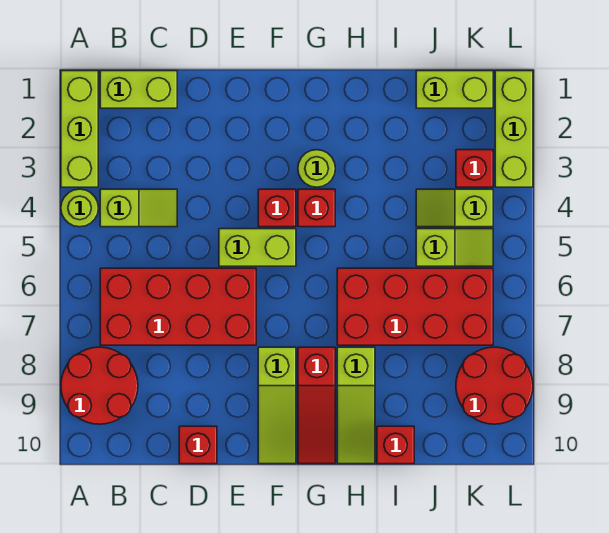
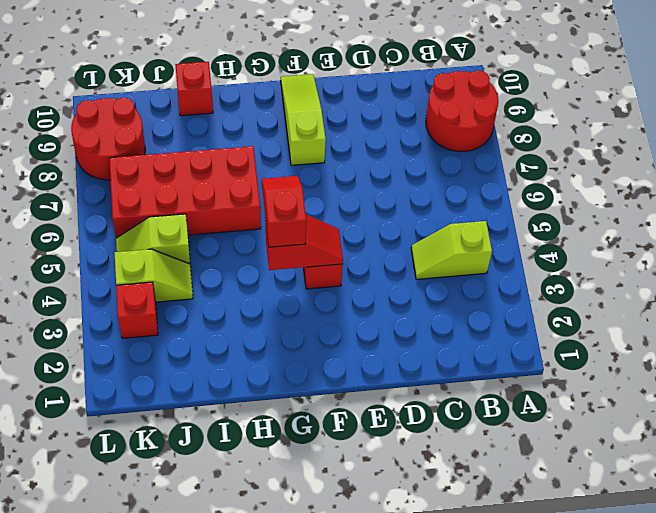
red 1x2 slope [265,215,343,270] -> none
red 1x2 slope [262,176,306,247] -> none
none -> lime 1x3 brick [61,71,98,187]
none -> lime 1x1 round brick [61,189,98,227]
none -> lime 1x2 brick [100,71,177,108]

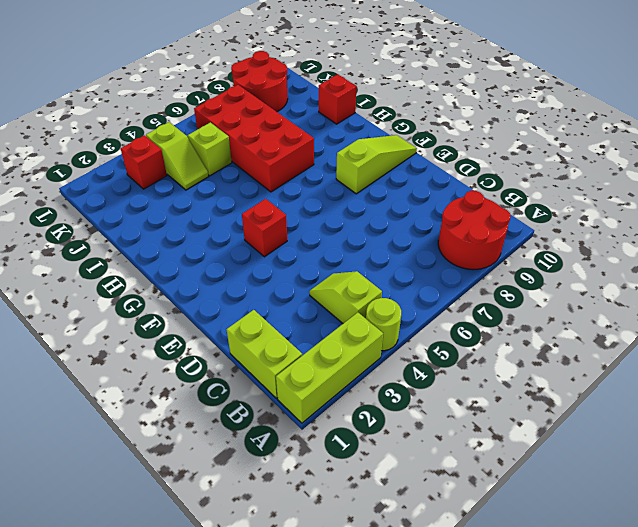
none -> red 2x4 brick [100,268,256,345]
none -> red 1x1 brick [179,426,217,464]
none -> lime 1x2 brick [219,229,296,266]

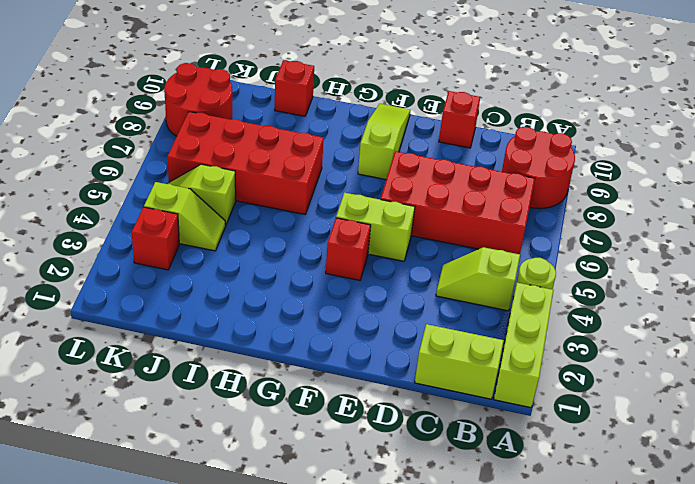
none -> lime 1x1 round brick [298,150,335,187]
none -> red 1x1 brick [298,189,335,227]
none -> red 1x3 slope [298,347,335,464]

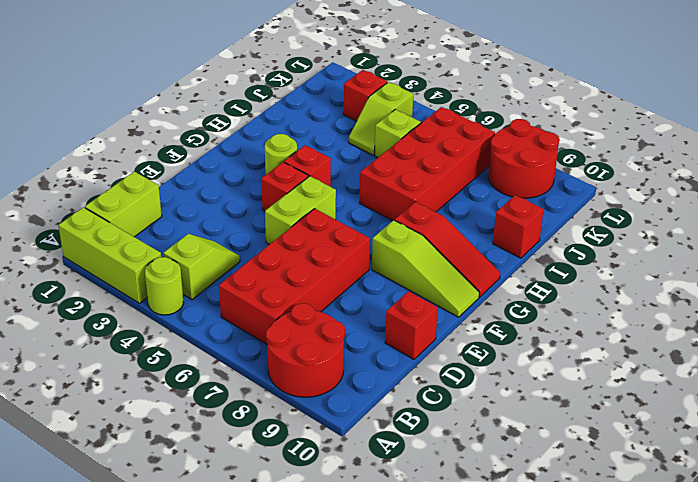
none -> lime 1x3 slope [337,347,375,464]
none -> lime 1x2 brick [416,71,493,108]
none -> lime 1x3 brick [495,71,533,187]

